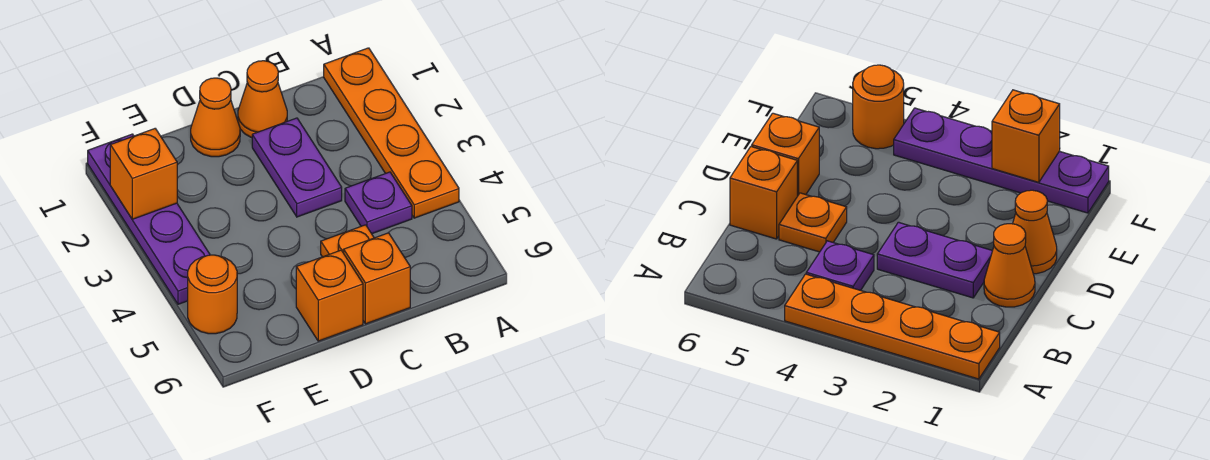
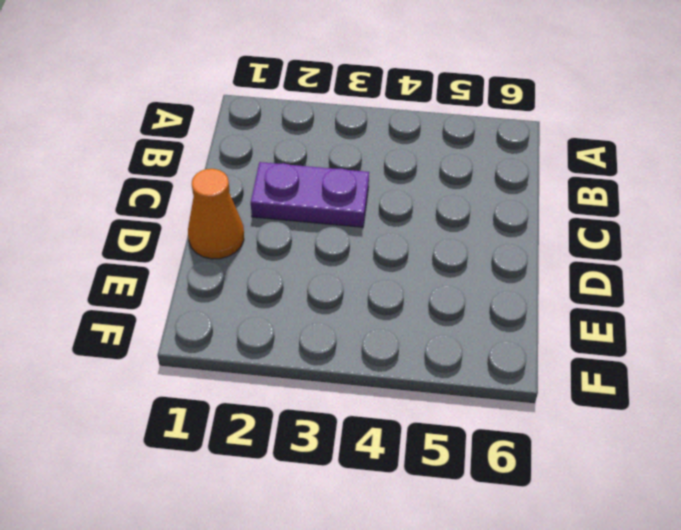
none -> orange 1x4 plate [324,48,459,218]
none -> purple 1x1 plate [345,172,412,234]

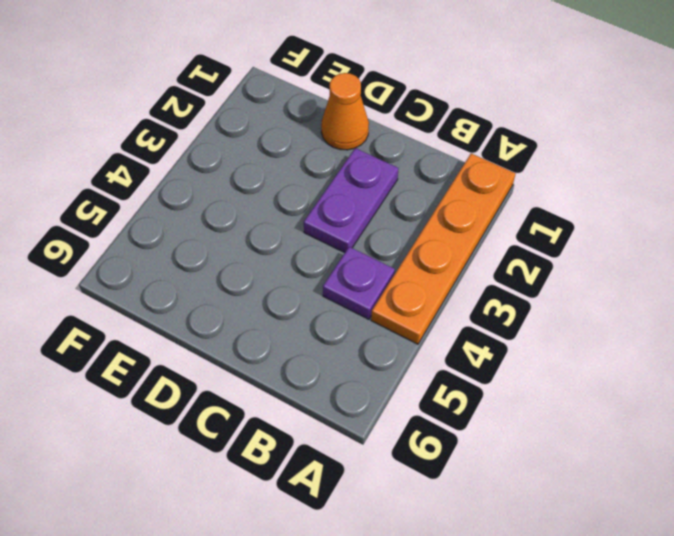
none -> orange 1x1 cone [238,61,287,138]
none -> orange 1x1 plate [321,225,374,257]

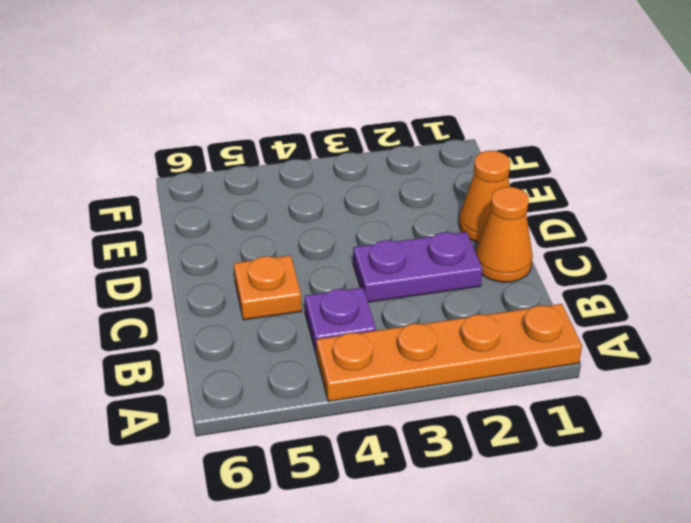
none -> orange 1x1 brick [344,233,410,324]
none -> orange 1x1 brick [296,250,363,341]

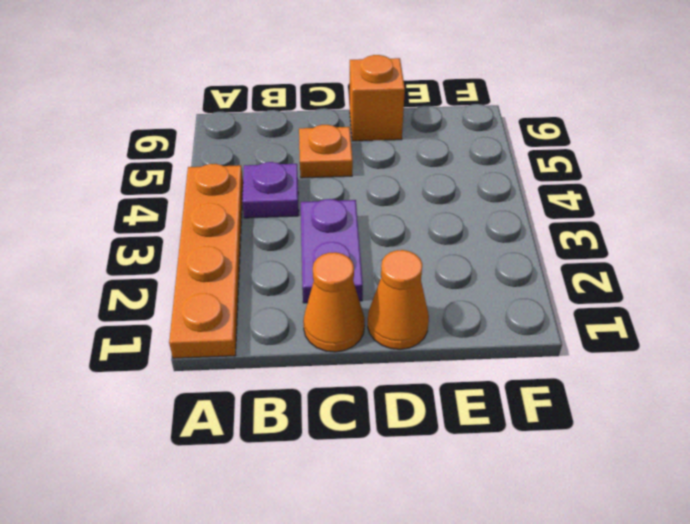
none -> orange 1x1 brick [344,233,410,324]
none -> purple 1x4 plate [88,134,210,304]

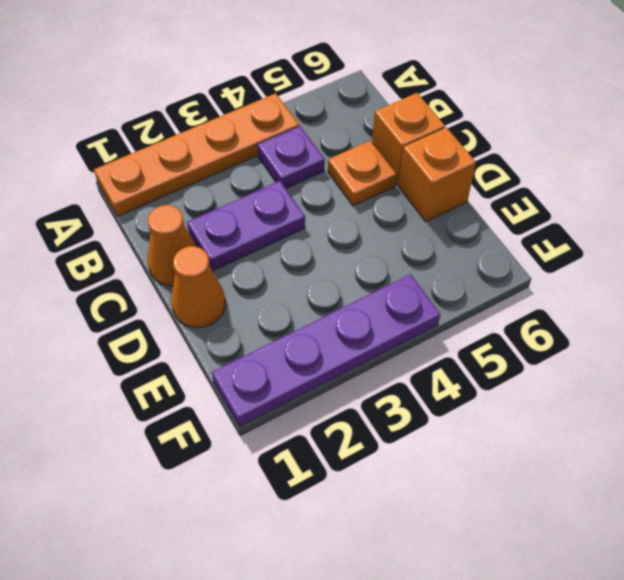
none -> orange 1x1 round brick [188,255,237,334]
none -> orange 1x1 brick [110,129,177,219]

